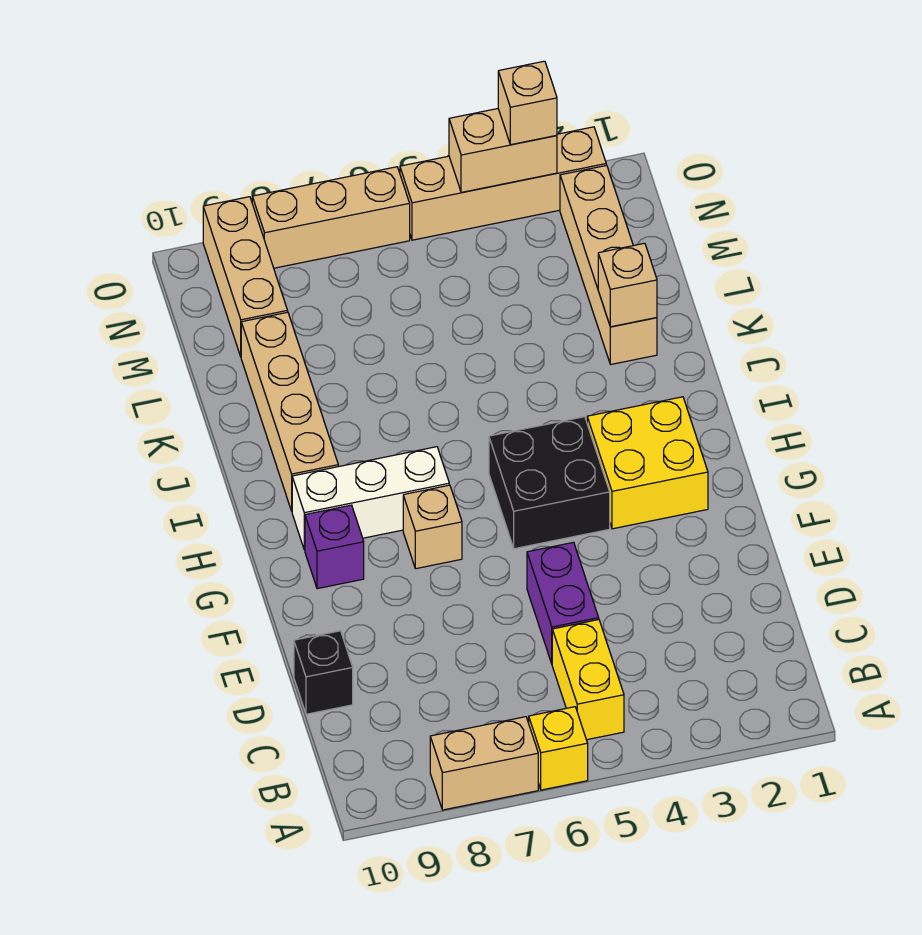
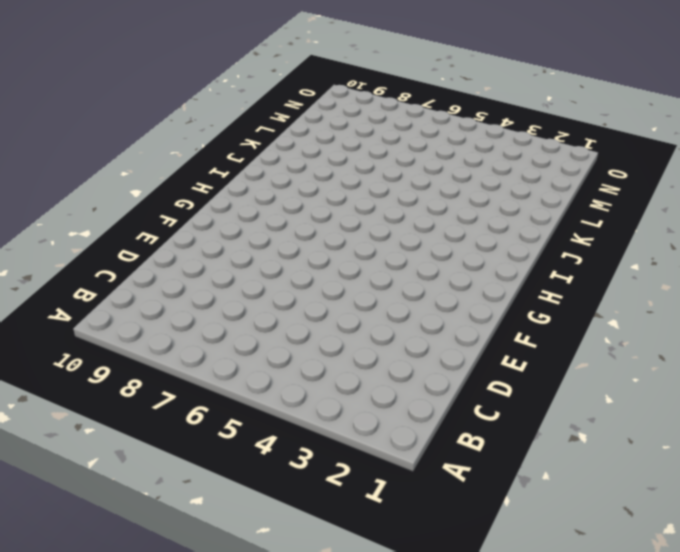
none -> yellow 1x1 brick [529,707,588,790]
none -> tan 1x2 brick [430,717,538,810]
none -> yellow 1x2 brick [552,620,624,740]

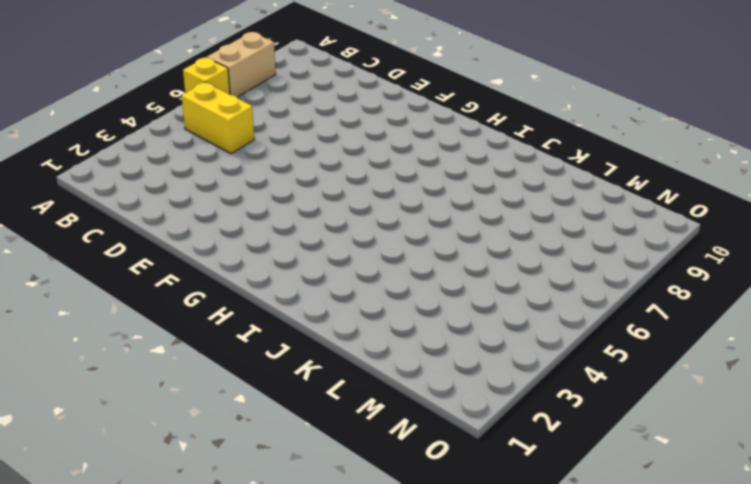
none -> purple 1x2 brick [527,542,599,663]
none -> black 1x1 brick [294,631,353,714]
none -> yellow 2x2 brick [587,397,708,529]

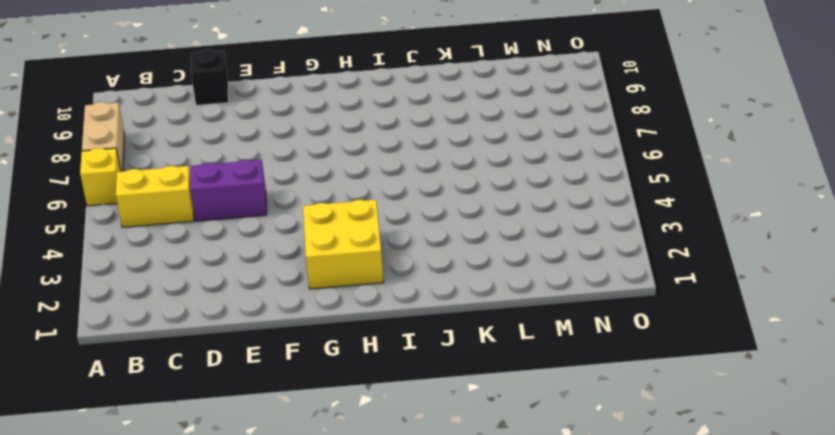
none -> black 2x2 brick [489,417,610,549]
none -> tan 1x1 brick [403,485,462,569]
none -> purple 1x1 brick [305,505,364,589]

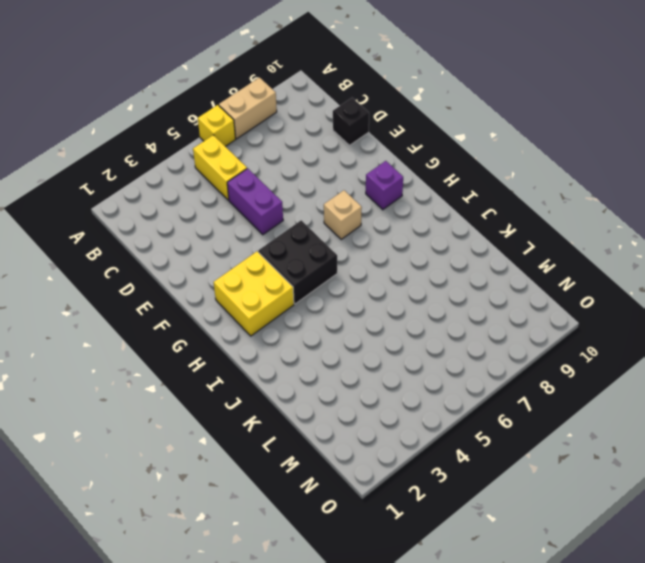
none -> white 1x3 brick [292,447,449,550]
none -> tan 1x4 brick [241,312,338,511]
none -> tan 1x4 brick [560,165,657,364]

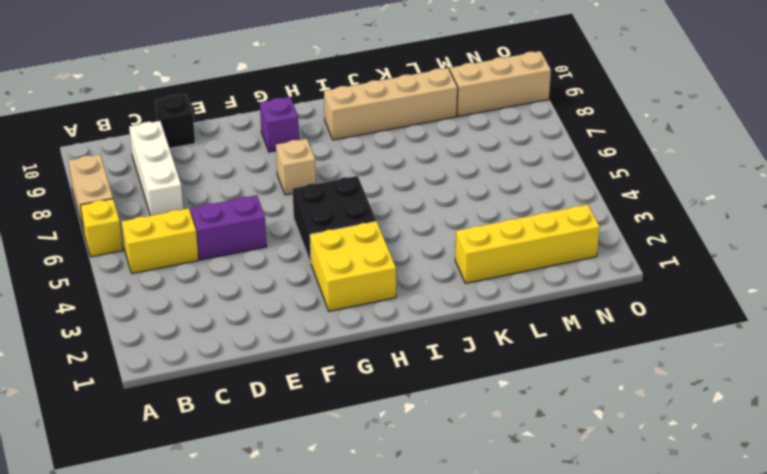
white 1x3 brick [129,121,183,216] -> white 1x3 brick moved to [292,447,449,550]
yellow 1x4 brick [455,205,600,283] -> tan 1x4 brick [560,165,657,364]
none -> tan 1x4 brick [400,127,606,240]
none -> tan 1x3 brick [252,167,410,268]
none -> tan 1x1 brick [598,243,657,327]

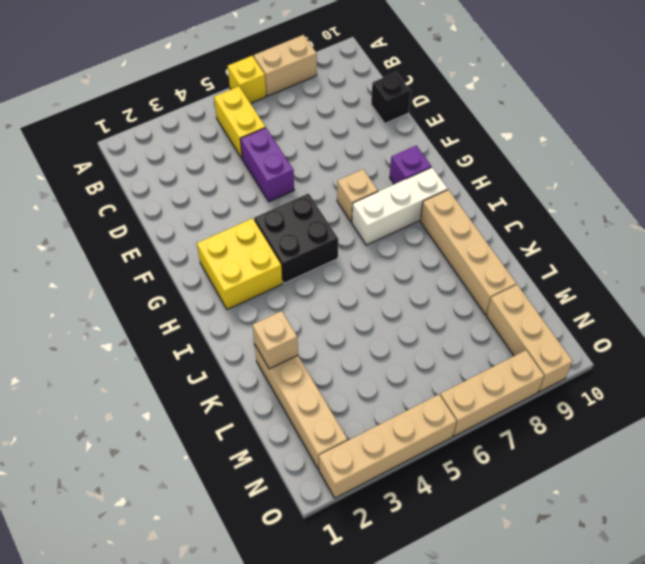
none -> tan 1x2 brick [449,109,557,192]
none -> tan 1x1 brick [498,61,557,145]

